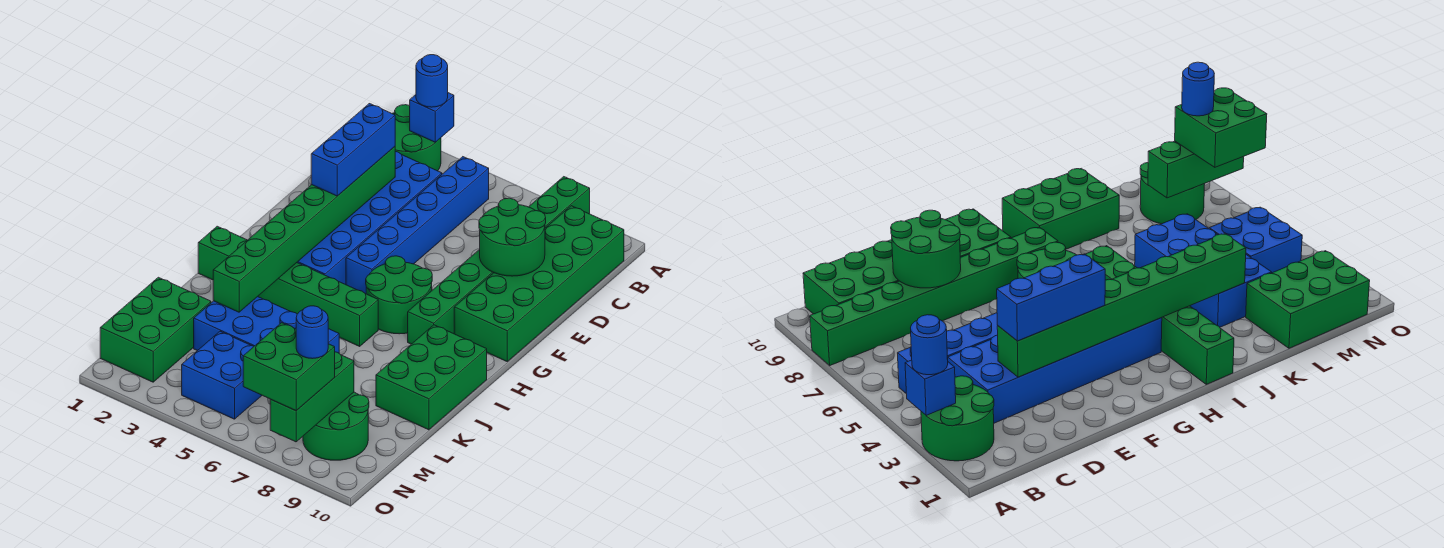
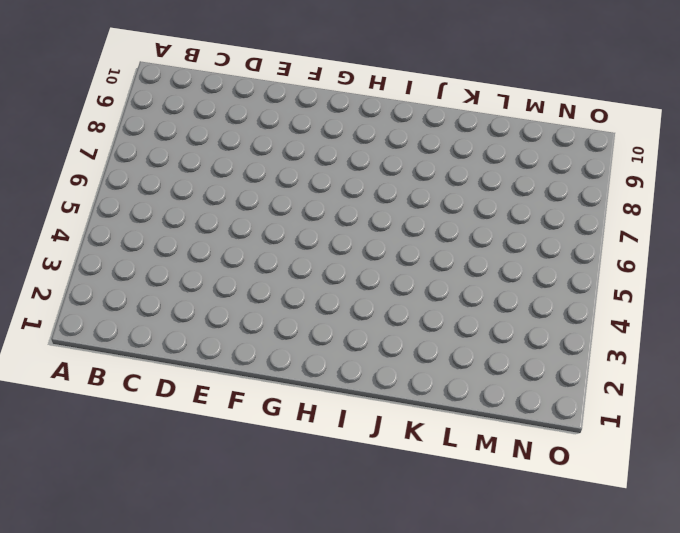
none -> green 2x2 round brick [392,105,441,171]
none -> green 1x8 brick [408,177,590,344]
none -> blue 1x6 brick [346,157,489,294]

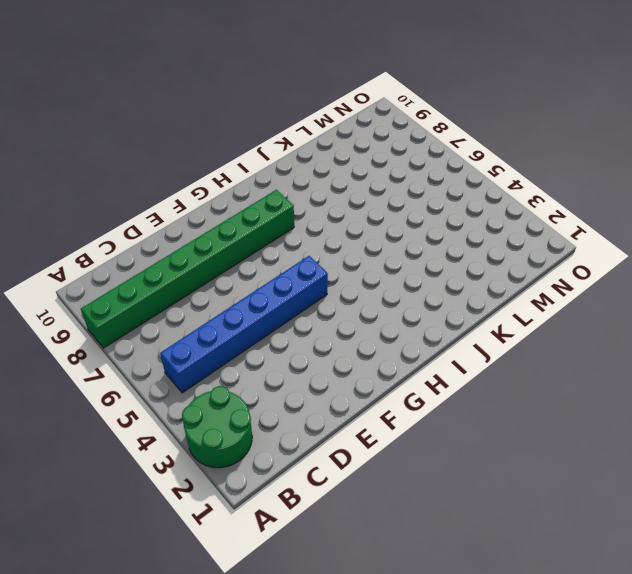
none -> green 2x6 brick [454,206,624,361]
none -> blue 2x6 brick [297,151,442,285]
none -> green 2x2 round brick [366,256,432,334]

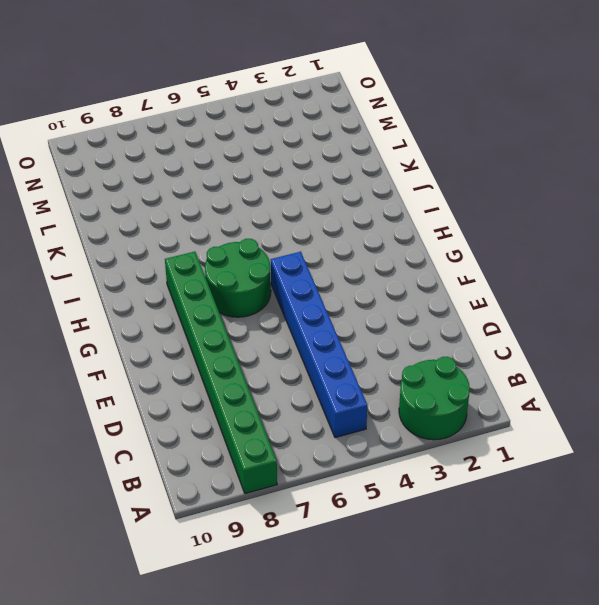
none -> green 2x6 brick [454,206,624,361]
none -> blue 2x6 brick [297,151,442,285]
none -> green 1x6 brick [198,226,378,346]

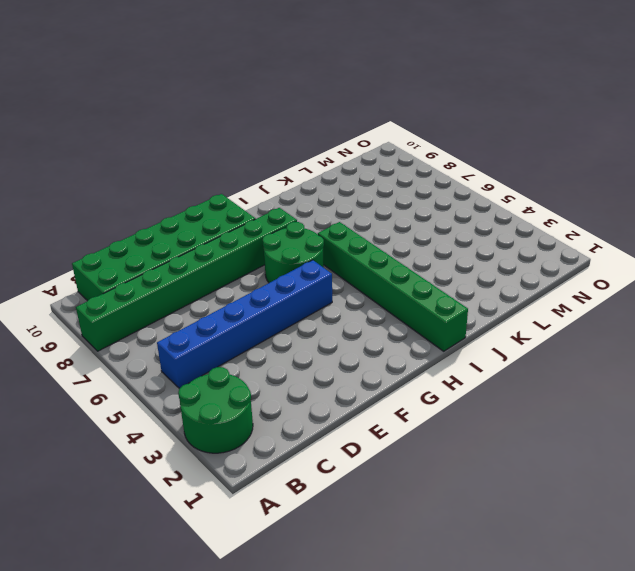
none -> blue 2x6 brick [297,151,442,285]
none -> green 2x3 brick [376,325,487,430]
none -> blue 2x4 brick [194,297,339,353]

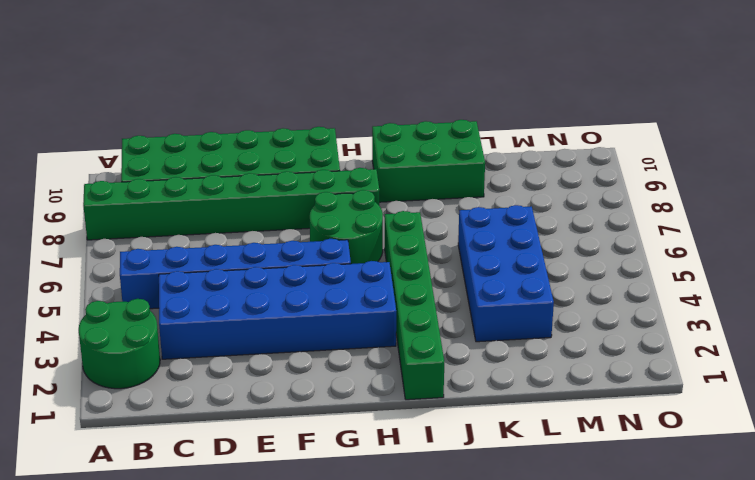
none -> green 2x3 brick [100,277,211,382]
none -> blue 2x2 brick [182,331,262,419]
none -> green 2x2 round brick [303,392,369,460]

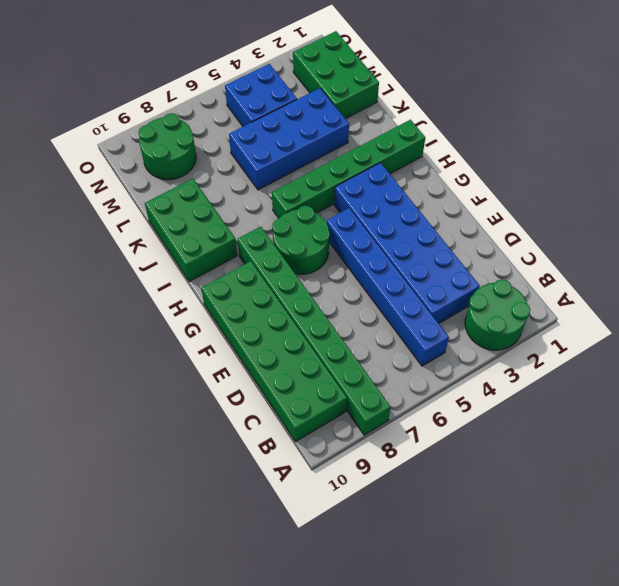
none -> blue 1x1 brick [410,93,454,142]
none -> green 1x8 brick [213,147,395,312]
none -> green 2x2 round brick [479,198,546,276]

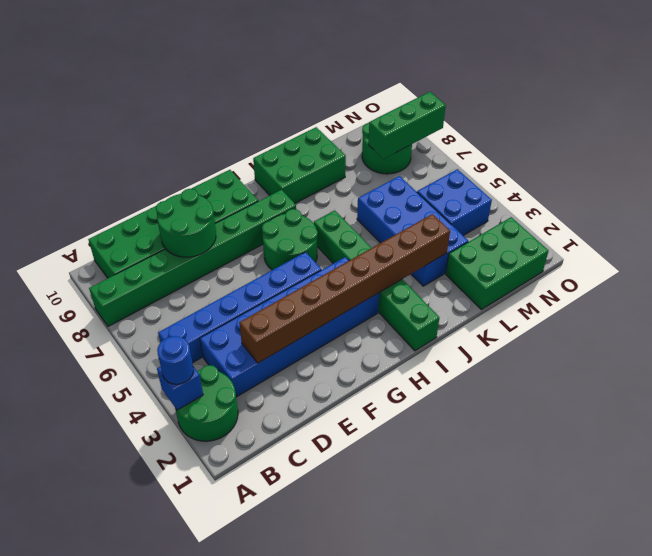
brown 1x8 brick [239,214,450,363] -> green 1x8 brick [213,147,395,312]
none -> blue 1x3 brick [311,104,395,196]
none -> green 2x2 brick [243,323,335,411]
none -> blue 1x1 round brick [296,306,328,359]

